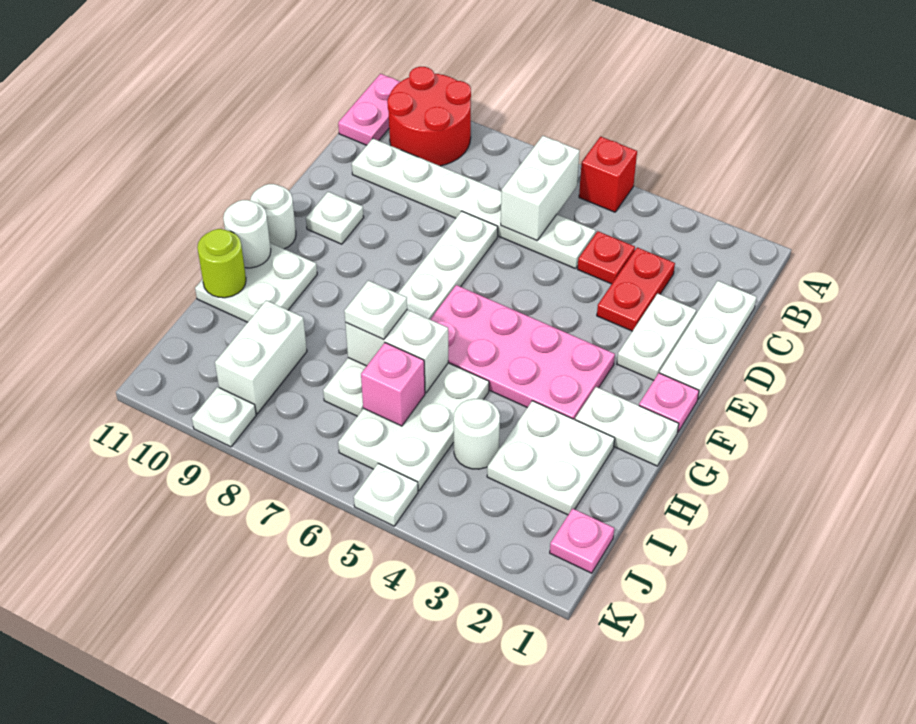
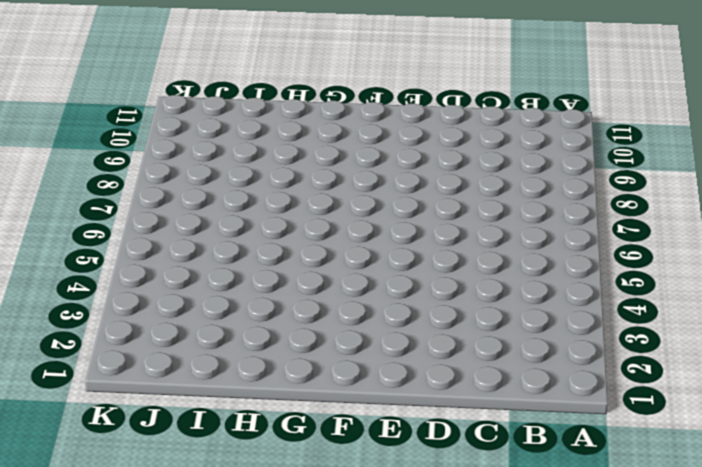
none -> red 1x1 brick [579,137,637,212]
none -> red 2x2 round brick [387,67,471,166]
none -> pink 1x2 plate [338,74,400,145]

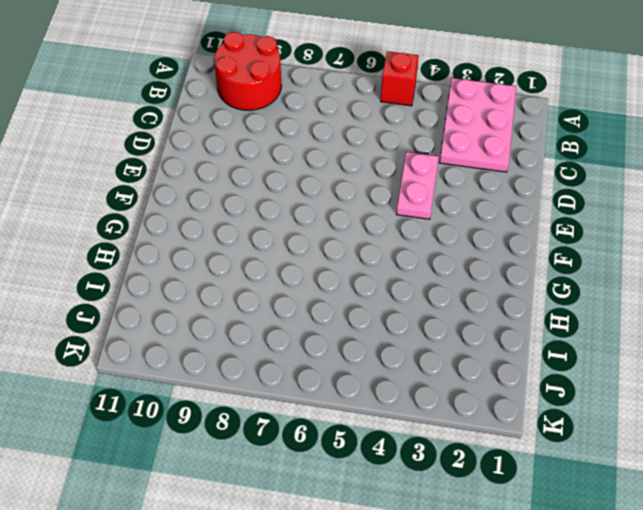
pink 2x3 plate [440,78,516,172] -> red 1x2 plate [597,247,675,331]
pink 1x2 plate [396,152,439,219] -> pink 1x2 plate moved to [338,74,400,145]
none -> white 1x3 plate [660,281,757,399]
none -> red 1x1 plate [578,231,635,284]
none -> white 1x6 plate [352,139,596,269]

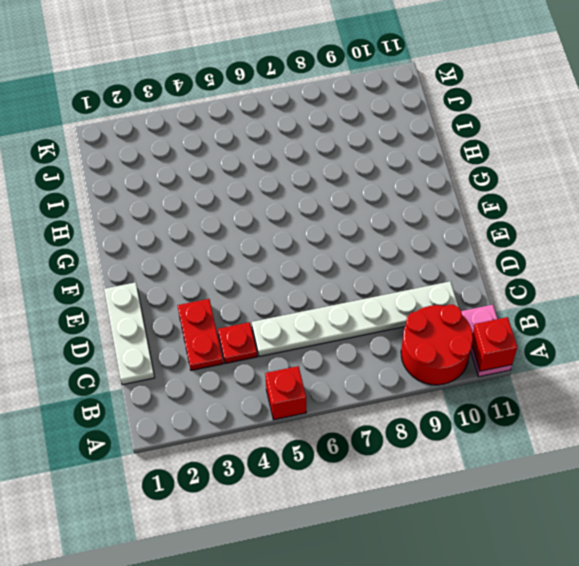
red 1x1 brick [472,317,517,371] -> none
none -> white 1x2 plate [617,293,696,380]
none -> white 1x6 plate [323,211,498,416]
none -> white 1x1 plate [306,192,364,244]

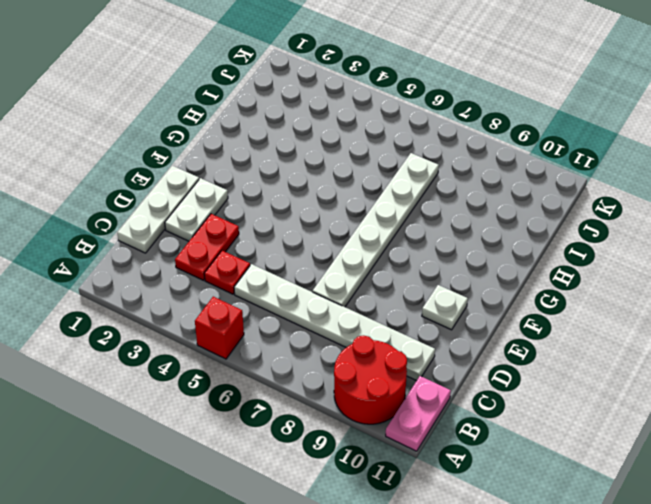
none -> pink 1x1 plate [639,373,699,432]
none -> pink 2x4 plate [430,285,615,420]
none -> white 1x1 round brick [250,184,296,249]

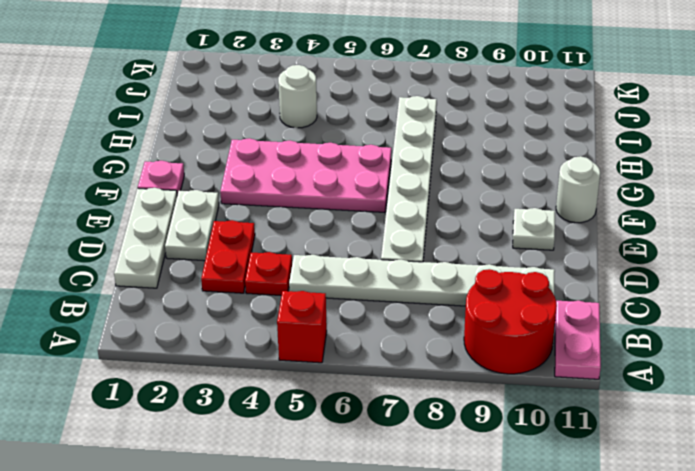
none -> white 1x2 plate [575,387,679,466]
none -> white 2x2 plate [195,243,317,322]
none -> white 2x2 plate [487,401,615,515]

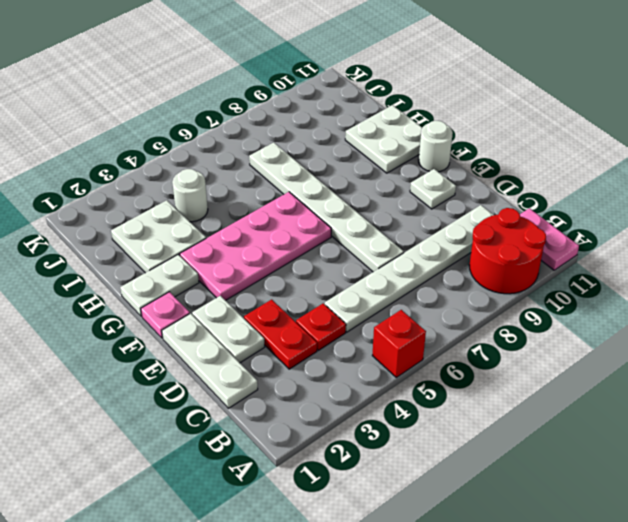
none -> white 2x3 plate [338,363,489,491]
none -> white 1x2 brick [215,300,307,414]
none -> pink 1x1 plate [550,508,614,573]

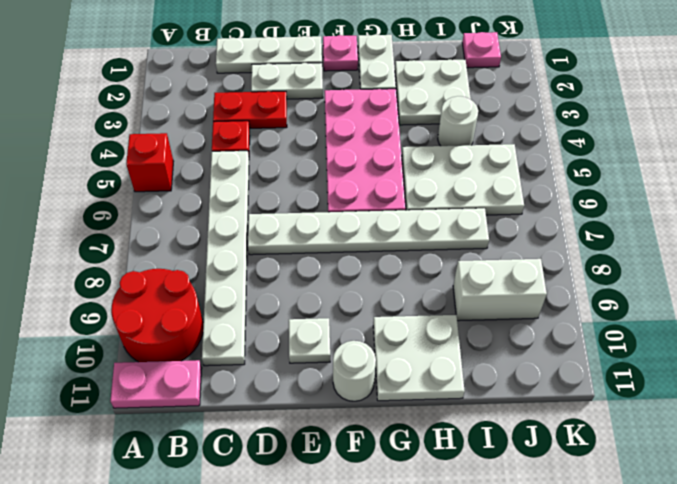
none -> white 1x1 plate [354,463,418,526]
none -> white 1x1 plate [192,387,256,447]
none -> white 1x2 brick [501,136,580,241]

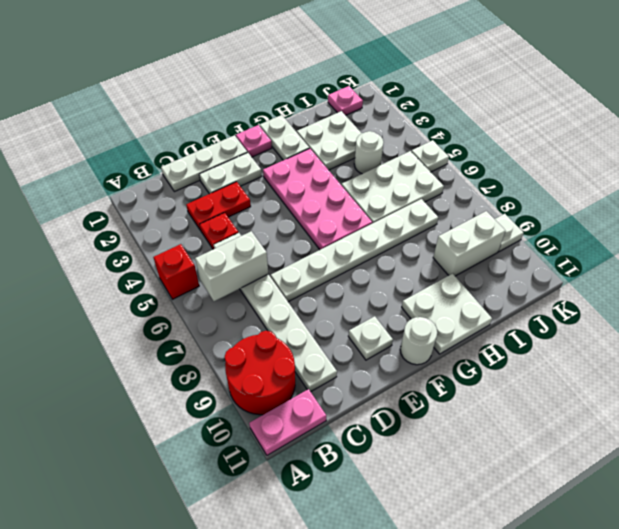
none -> white 1x1 round brick [223,200,271,268]
none -> white 1x2 brick [345,310,448,393]
none -> lime 1x1 round brick [197,229,246,298]

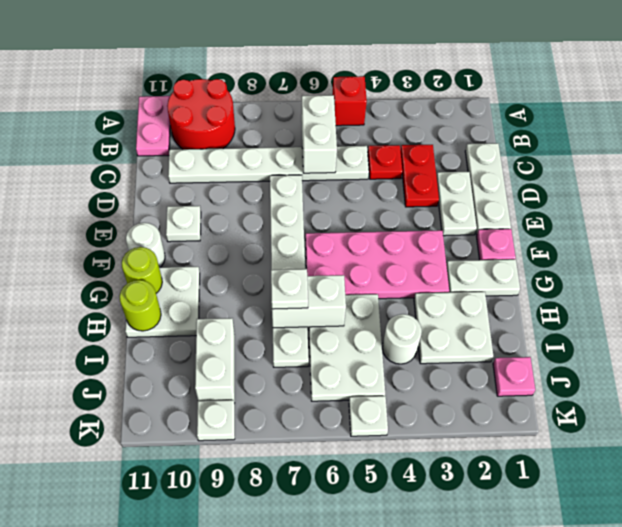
lime 1x1 round brick [122,247,162,293] -> white 1x1 round brick [223,200,271,268]
none -> pink 1x1 brick [361,343,425,426]

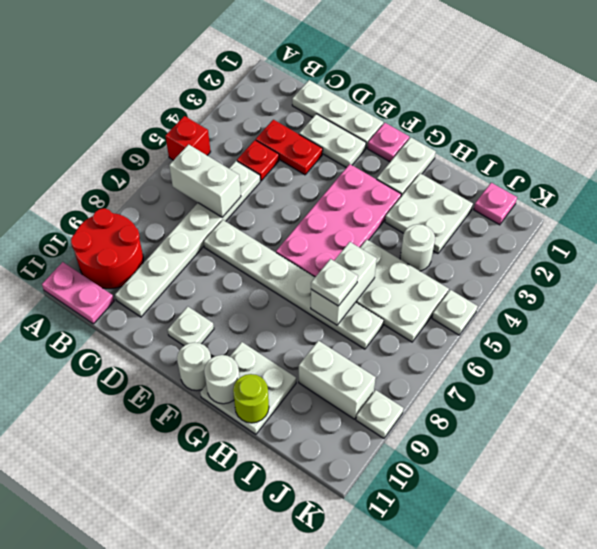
none -> pink 1x1 brick [361,343,425,426]

